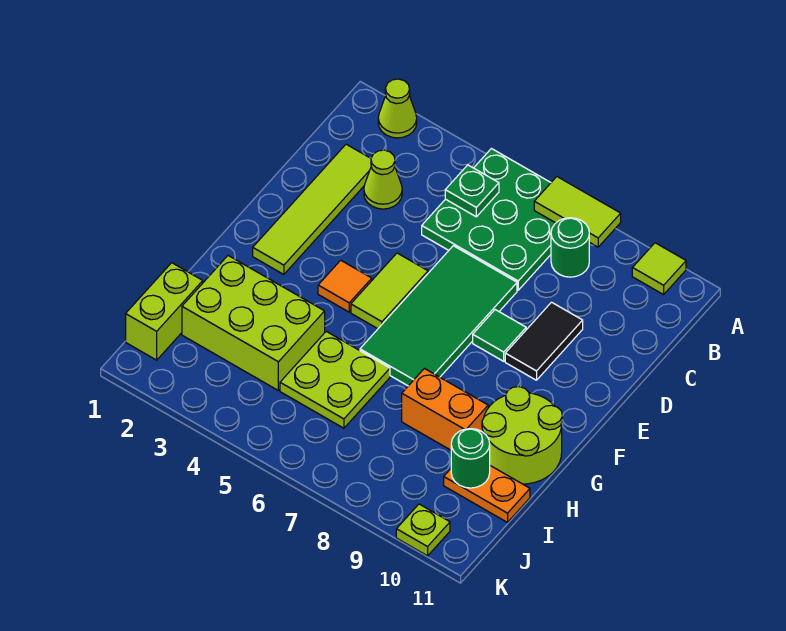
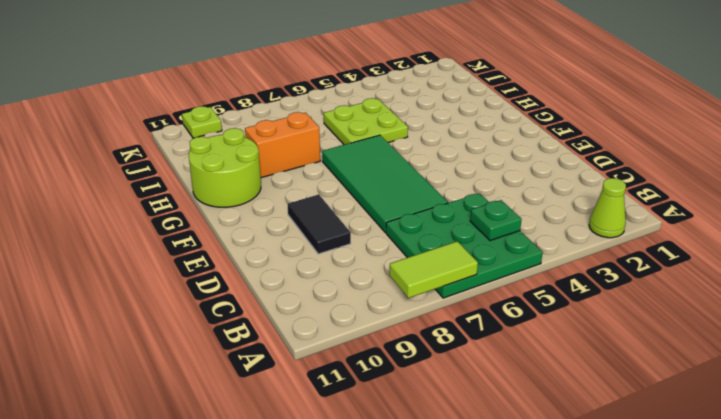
none -> lime 1x1 tile [632,243,686,295]
none -> green 1x1 round brick [551,218,589,277]
none -> lime 1x4 tile [253,144,371,275]

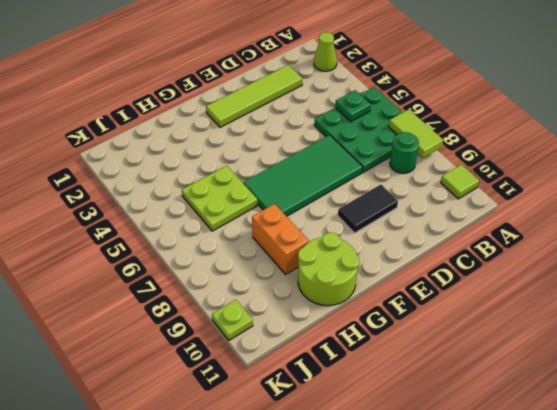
none -> lime 1x1 cone [364,150,402,209]
none -> lime 1x2 tile [351,253,428,329]
none -> green 1x1 tile [473,310,526,361]

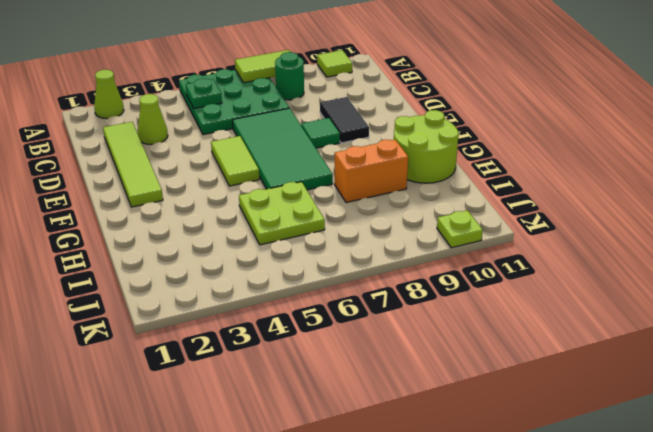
none -> orange 1x1 tile [318,260,372,312]
none -> lime 2x3 brick [182,256,325,390]
none -> lime 1x2 brick [126,263,203,360]

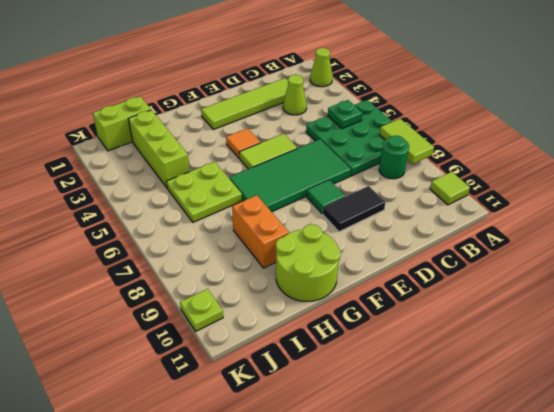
lime 1x3 brick [128,110,190,188] -> lime 2x3 brick [182,256,325,390]
none -> orange 1x2 plate [444,466,530,522]
none -> green 1x1 round brick [451,429,490,488]

